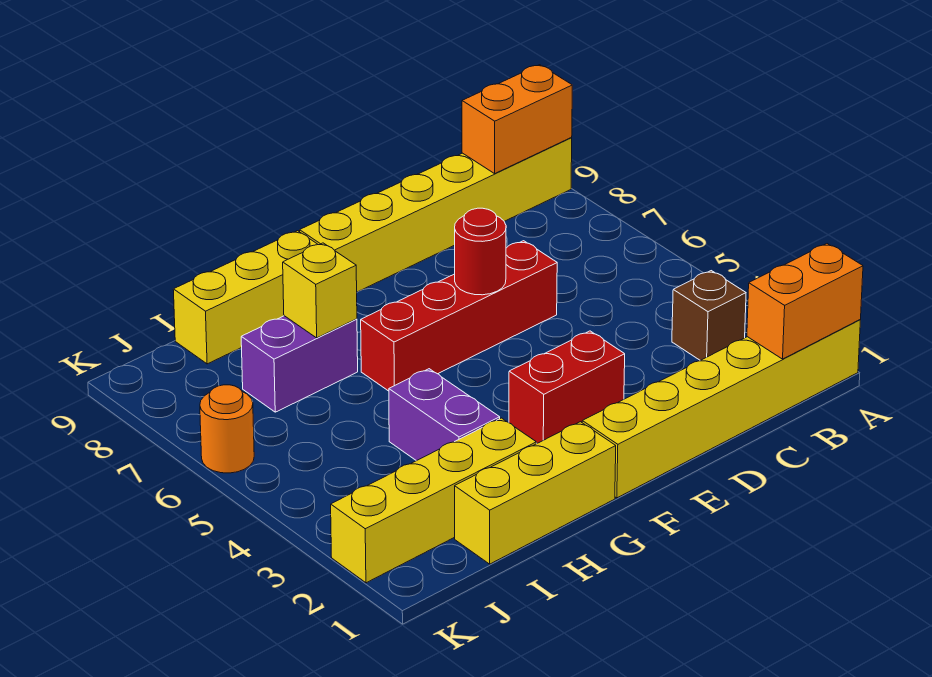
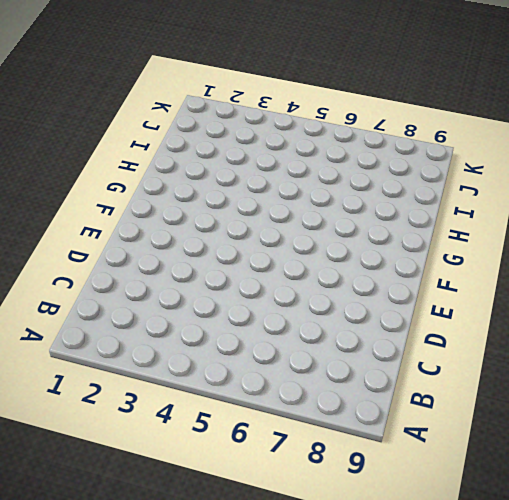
none -> yellow 1x6 brick [582,320,860,498]
none -> yellow 1x6 brick [300,138,572,292]
none -> brown 1x1 brick [672,271,746,360]

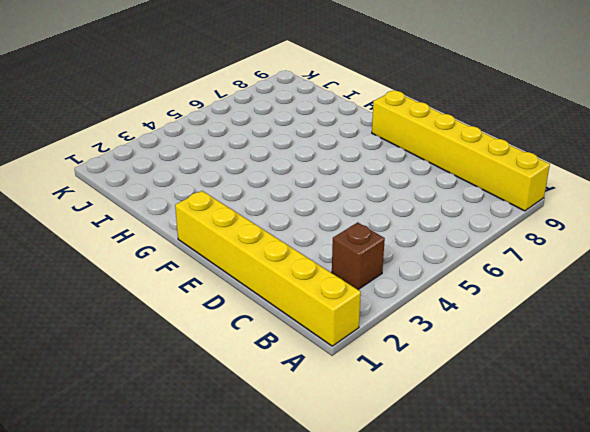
none -> red 1x4 brick [361,241,557,391]
none -> red 1x2 brick [509,331,625,443]
none -> yellow 1x3 brick [455,422,616,564]

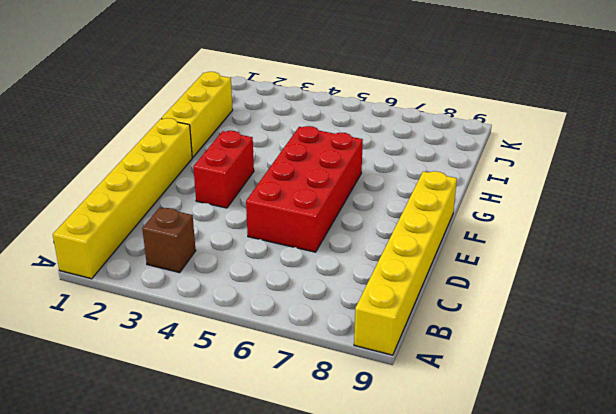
red 2x4 brick [246,126,363,252] -> red 1x4 brick [361,241,557,391]
none -> yellow 1x3 brick [173,231,318,364]
none -> yellow 1x4 brick [331,418,536,583]
none -> purple 1x2 brick [389,369,500,461]

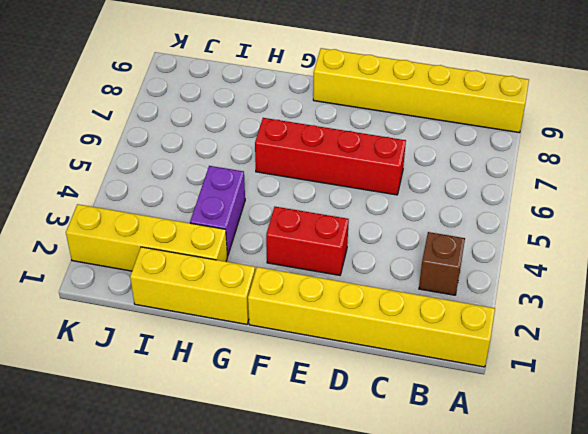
none -> yellow 1x3 brick [173,231,318,364]
none -> purple 1x2 brick [241,316,358,412]
none -> orange 1x1 round brick [200,385,254,473]

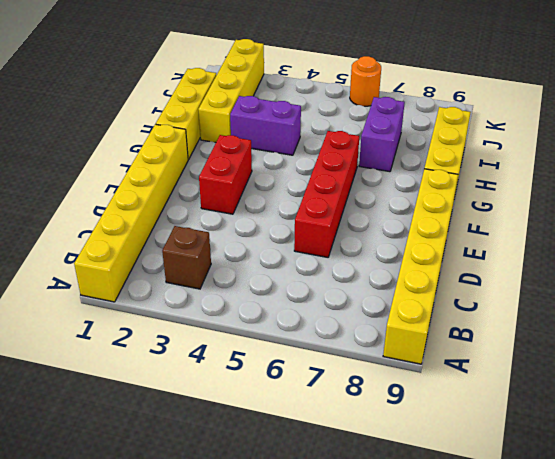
none -> orange 1x2 brick [747,244,863,359]
none -> orange 1x2 brick [462,65,572,174]
none -> red 1x1 round brick [455,208,506,295]

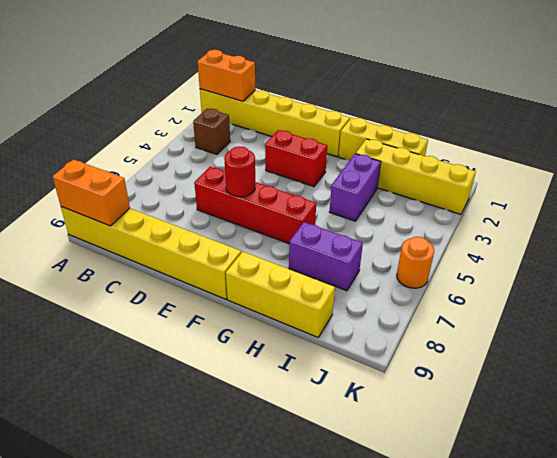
none -> yellow 1x1 brick [283,243,357,338]

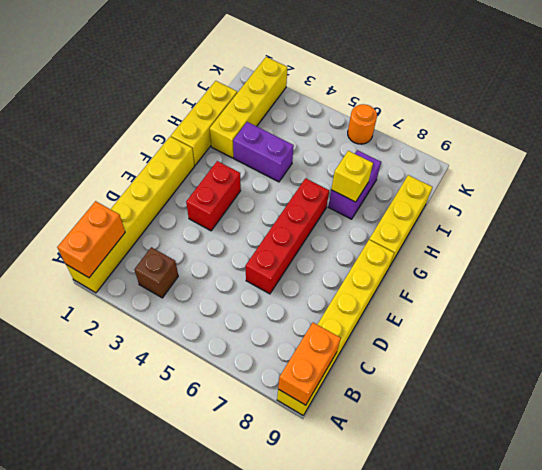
none -> red 1x1 round brick [455,208,506,295]

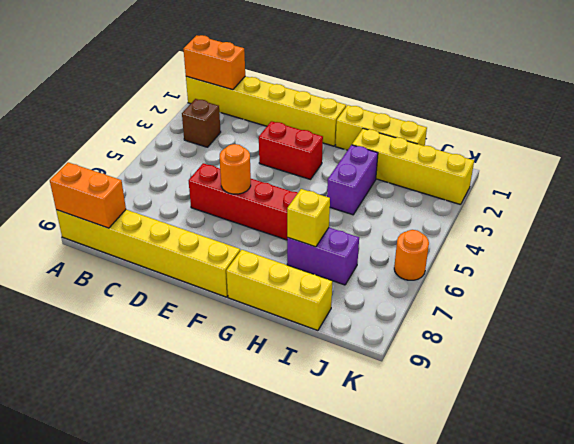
orange 1x1 round brick [220,144,251,194] -> red 1x1 round brick [455,208,506,295]

